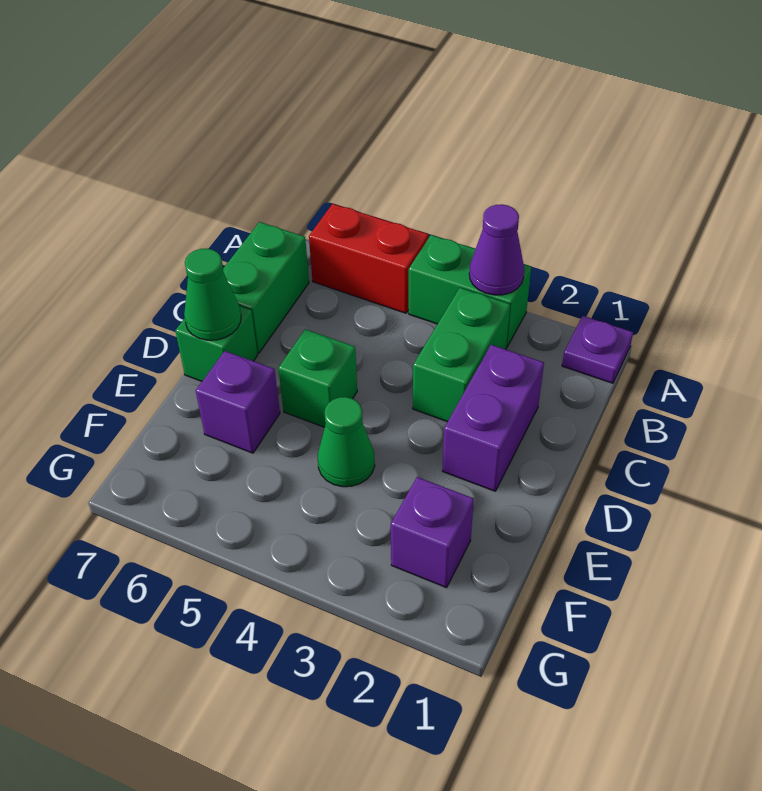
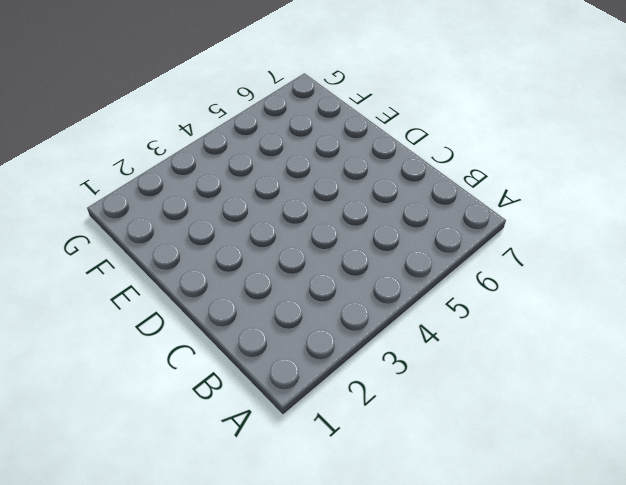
none -> purple 1x1 plate [562,316,633,383]
none -> green 1x2 brick [409,235,531,347]
none -> red 1x2 brick [309,204,428,313]

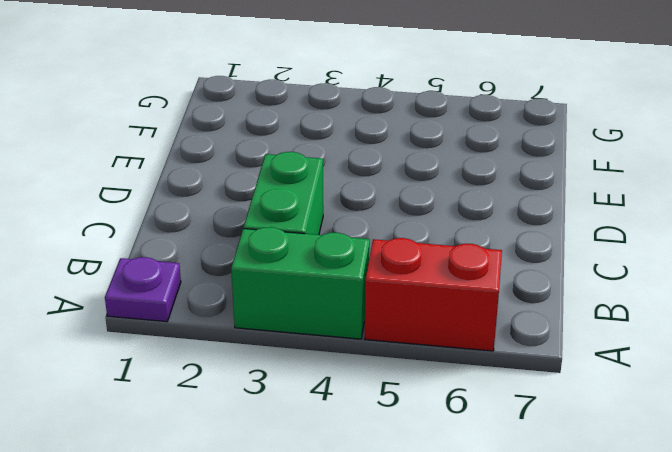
none -> green 1x2 brick [223,222,309,353]
none -> purple 1x2 brick [442,345,544,491]
none -> green 1x1 brick [279,329,357,427]

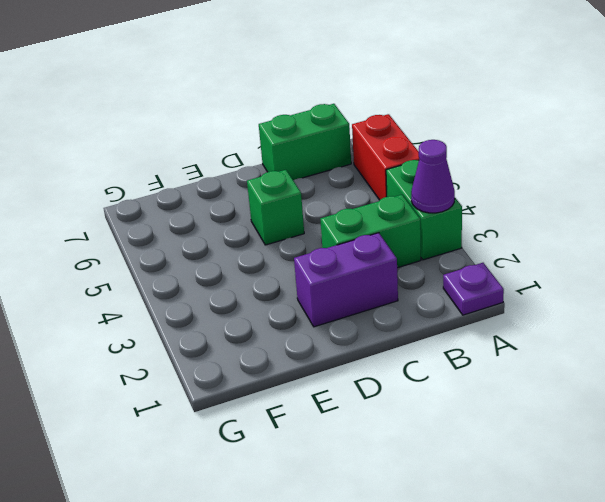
none -> green 1x1 brick [175,306,258,381]
none -> green 1x1 cone [318,397,375,487]
none -> purple 1x1 brick [196,351,280,453]

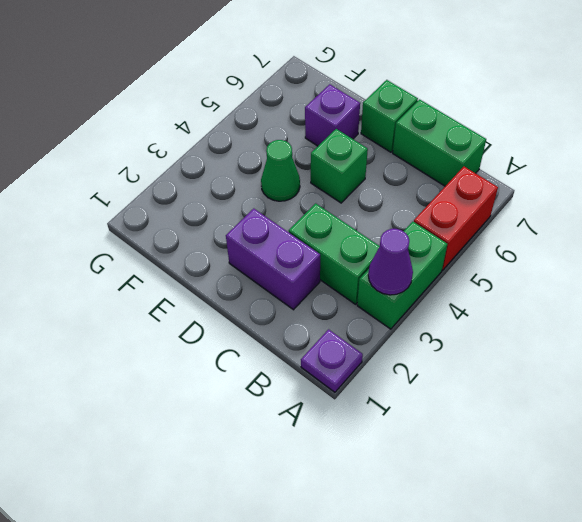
none -> purple 1x1 brick [391,477,474,588]
none -> green 1x1 cone [184,248,241,340]

